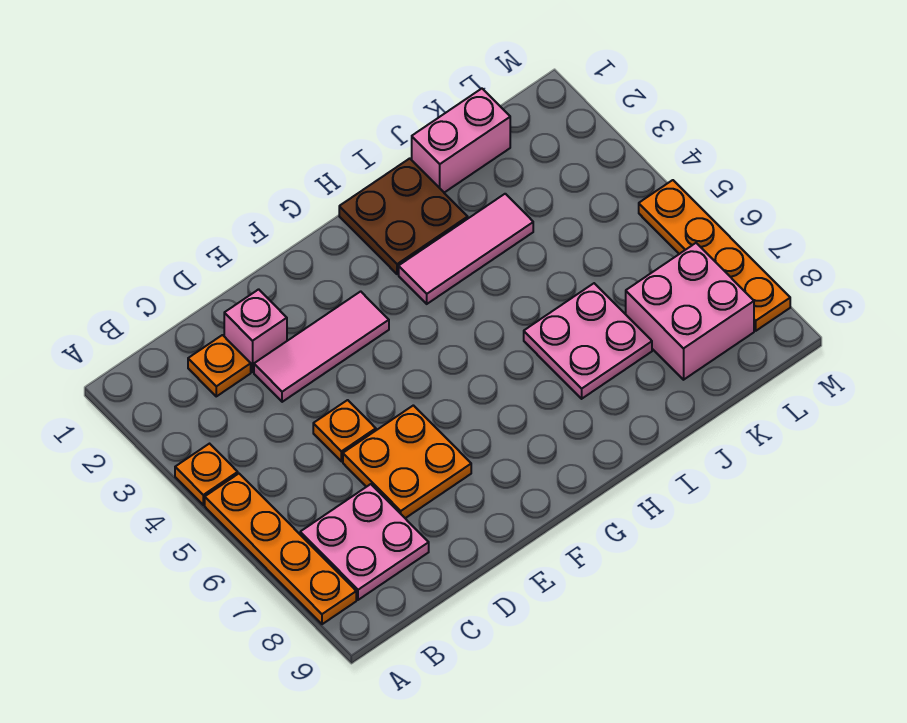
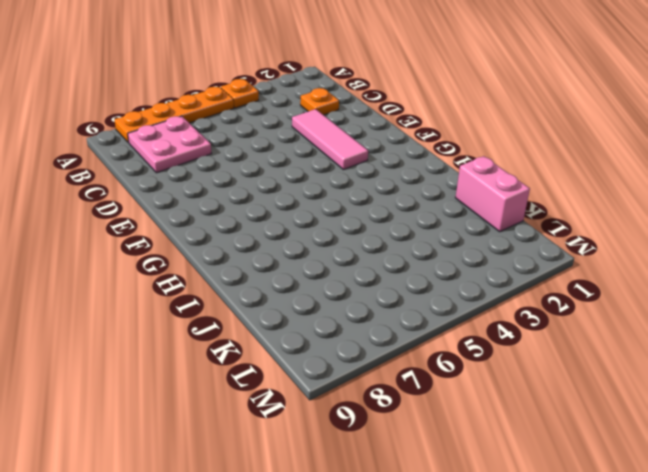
none -> pink 1x1 brick [224,289,287,372]
none -> orange 1x1 plate [313,400,376,462]
none -> orange 2x2 plate [343,405,471,518]

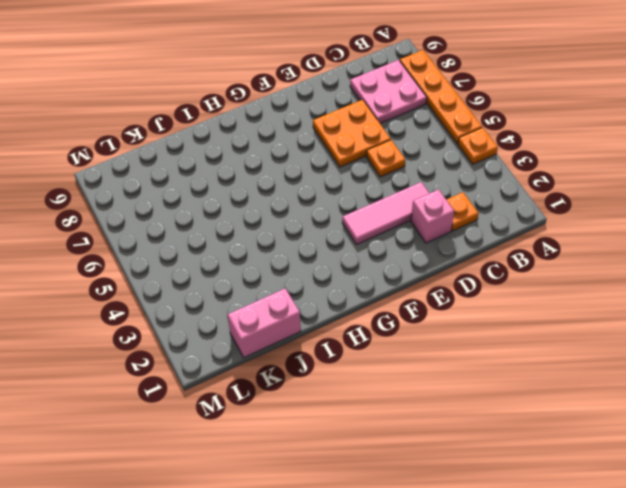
none -> brown 2x2 plate [339,158,468,274]
none -> pink 1x3 tile [399,194,533,304]
none -> pink 2x2 plate [524,283,652,399]

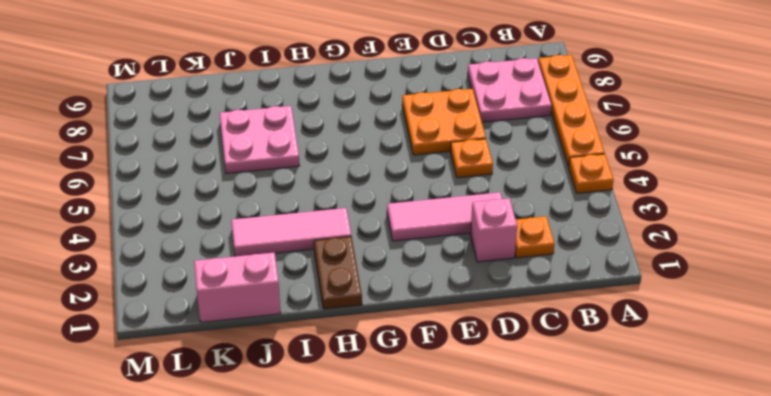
brown 1x2 plate [314,236,362,309] -> brown 2x2 plate [339,158,468,274]
none -> pink 2x2 brick [626,243,754,380]
none -> orange 1x4 plate [639,180,790,331]

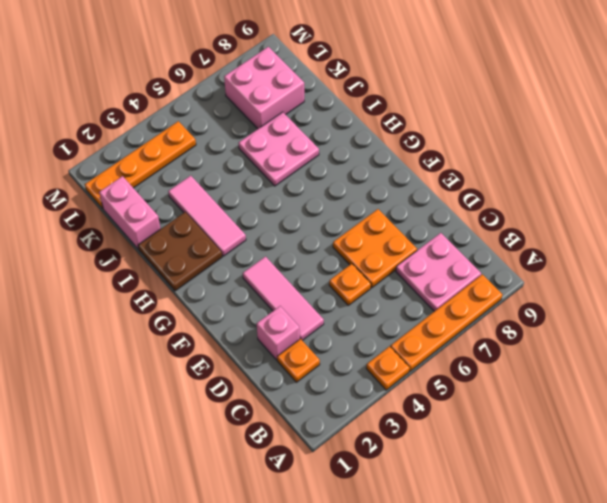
orange 1x4 plate [85,121,196,209] -> orange 1x4 plate moved to [639,180,790,331]

